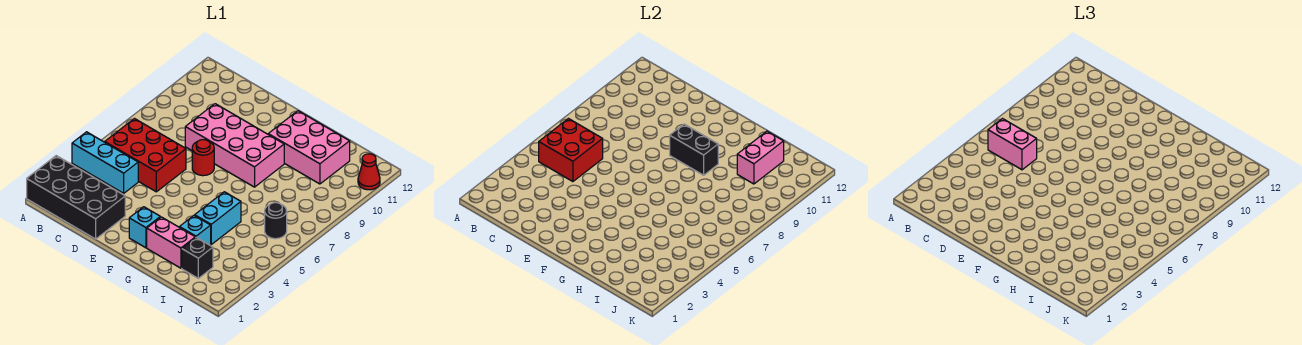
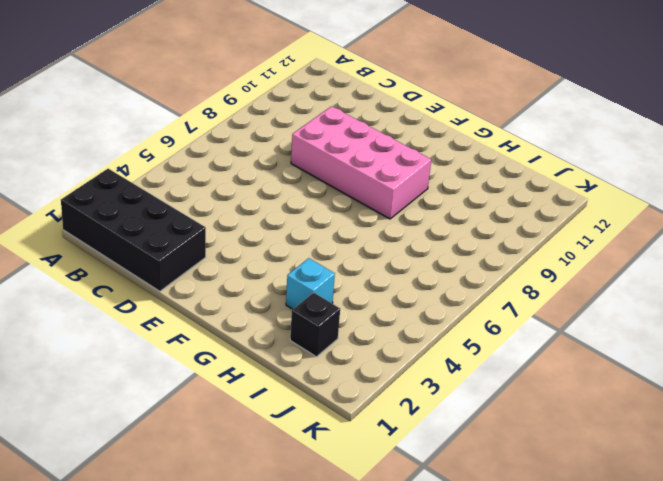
none -> cyan 1x3 brick [72,132,138,193]
none -> red 2x3 brick [105,119,186,192]
none -> red 1x1 round brick [192,140,214,176]

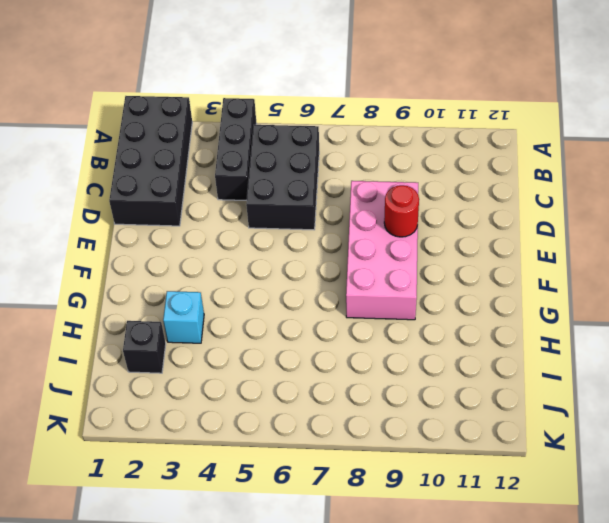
black 1x3 brick [215,98,257,200] -> cyan 1x3 brick [72,132,138,193]
black 2x3 brick [246,125,319,230] -> red 2x3 brick [105,119,186,192]
red 1x1 round brick [384,185,419,237] -> red 1x1 round brick moved to [192,140,214,176]
none -> cyan 1x1 brick [129,207,160,248]
none -> pink 1x2 brick [147,217,195,268]
none -> pink 2x3 brick [268,111,350,184]

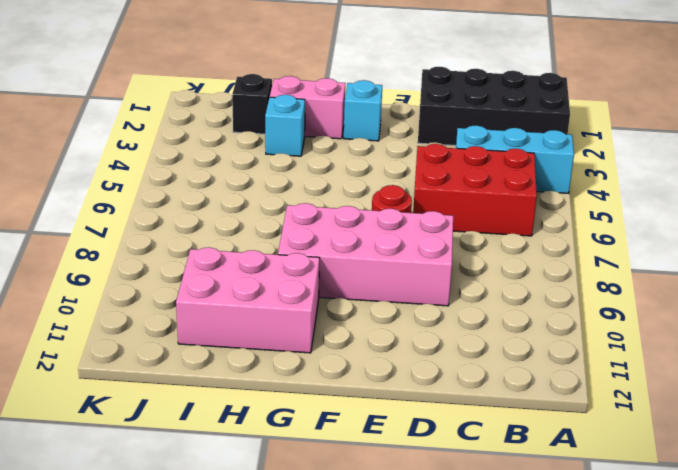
none -> cyan 1x2 brick [195,192,241,244]
none -> black 1x1 round brick [265,203,287,239]
none -> red 1x1 cone [358,154,380,190]

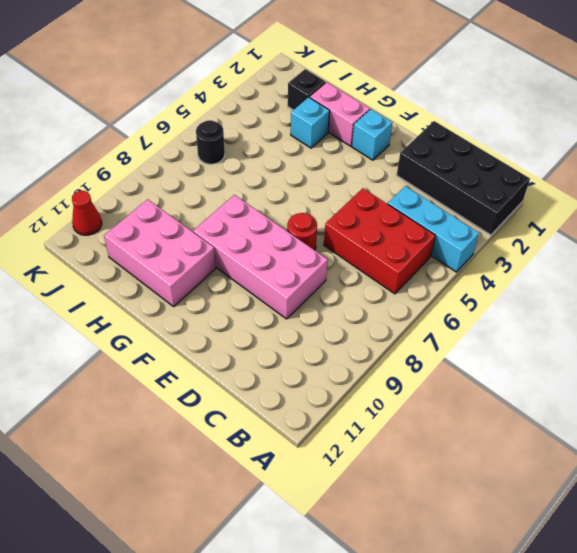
none -> cyan 1x2 brick [195,192,241,244]
none -> red 2x2 brick [539,119,603,182]
none -> black 1x2 brick [670,124,718,175]

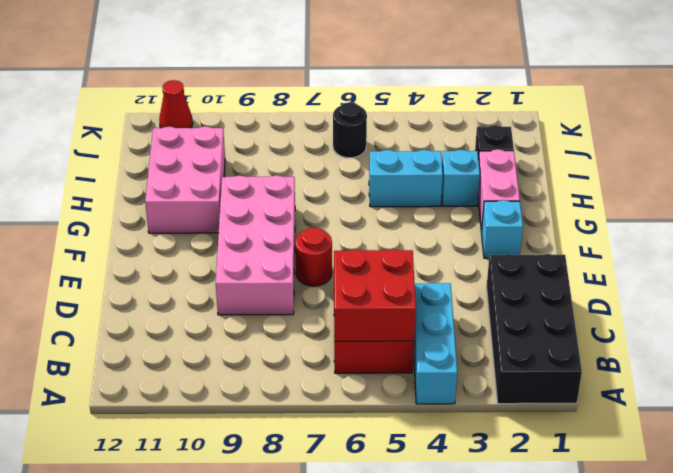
none -> black 1x2 brick [670,124,718,175]
none -> pink 1x2 brick [737,131,784,184]
none -> pink 1x2 brick [988,119,1037,170]

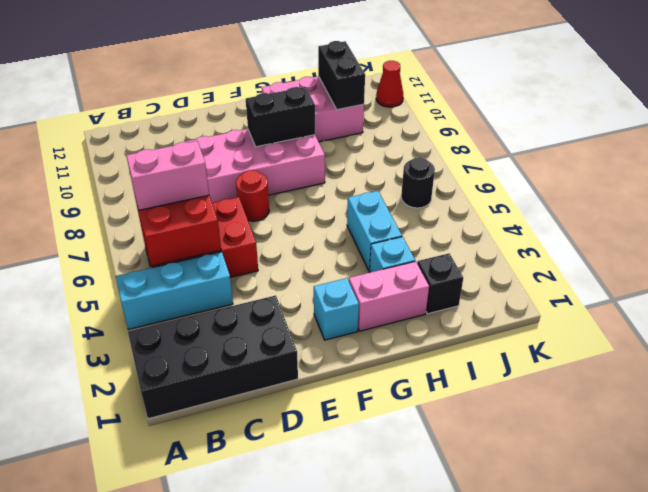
black 1x2 brick [318,41,365,110] -> pink 1x2 brick [737,131,784,184]

